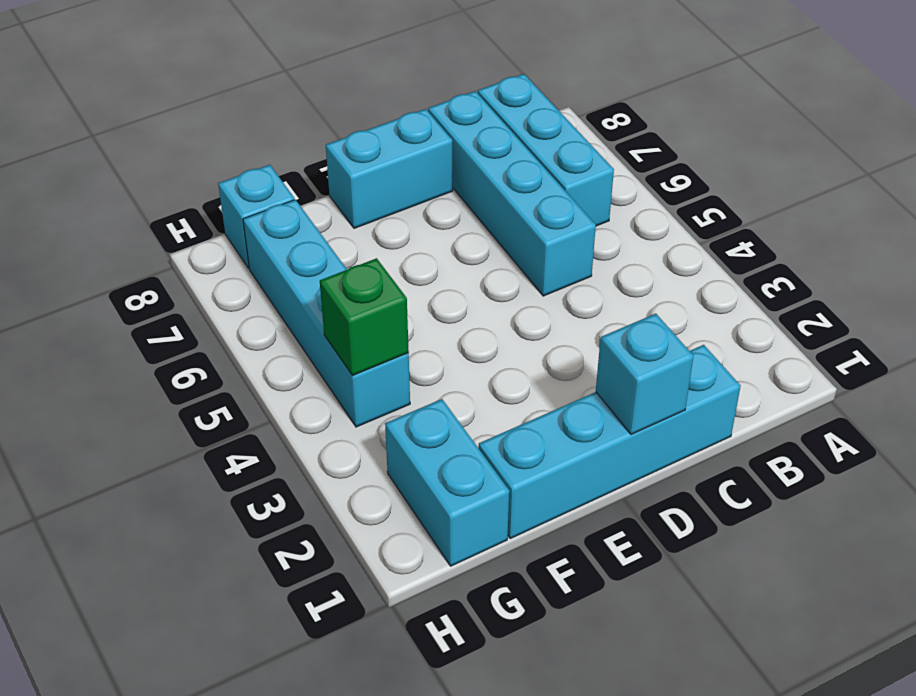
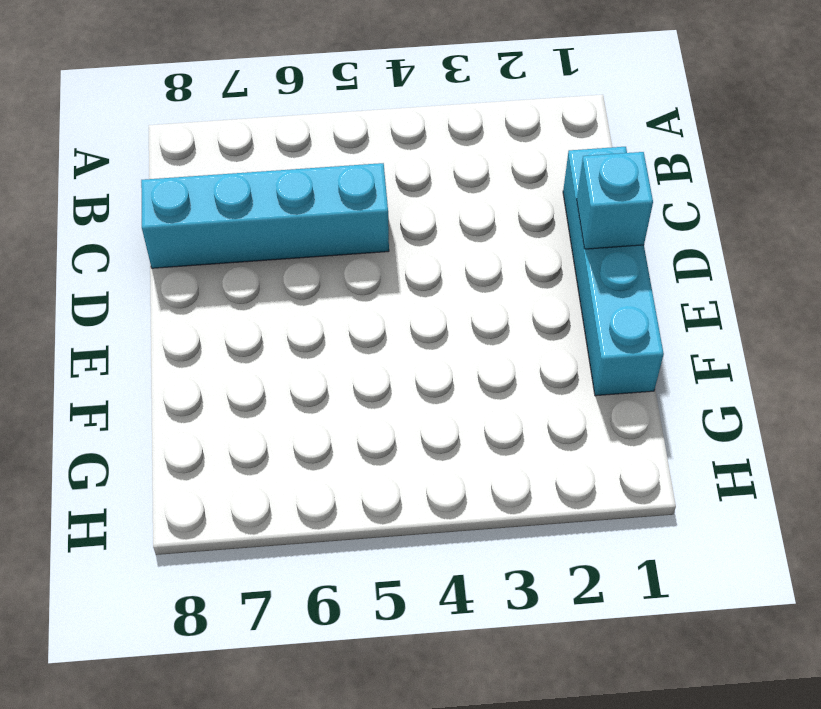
none -> cyan 1x3 brick [478,74,614,226]
none -> cyan 1x2 brick [326,109,453,228]

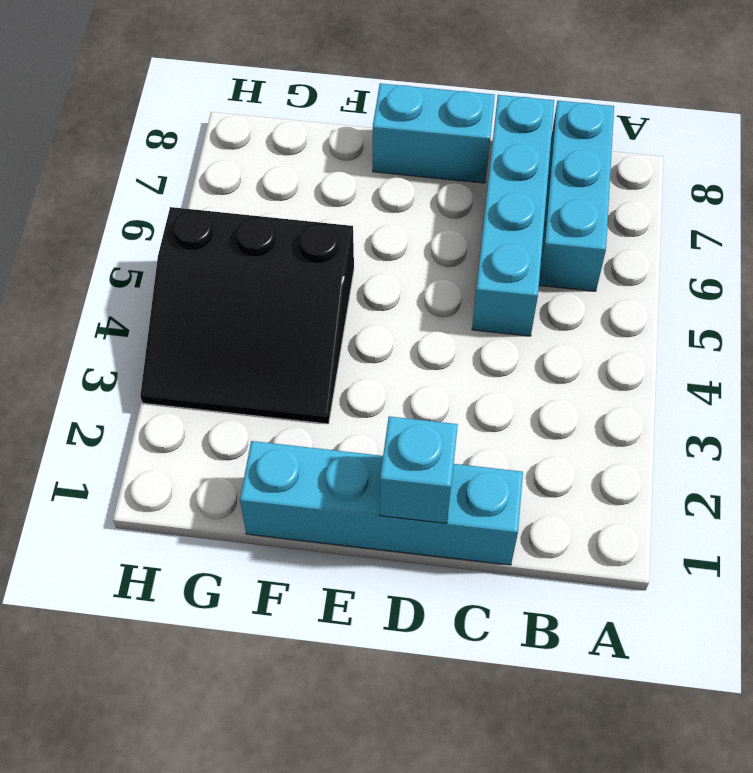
black 3x3 slope [140,207,354,424] -> cyan 1x4 brick [243,200,410,427]
none -> cyan 1x2 brick [385,399,509,566]
none -> cyan 1x1 brick [218,165,294,268]

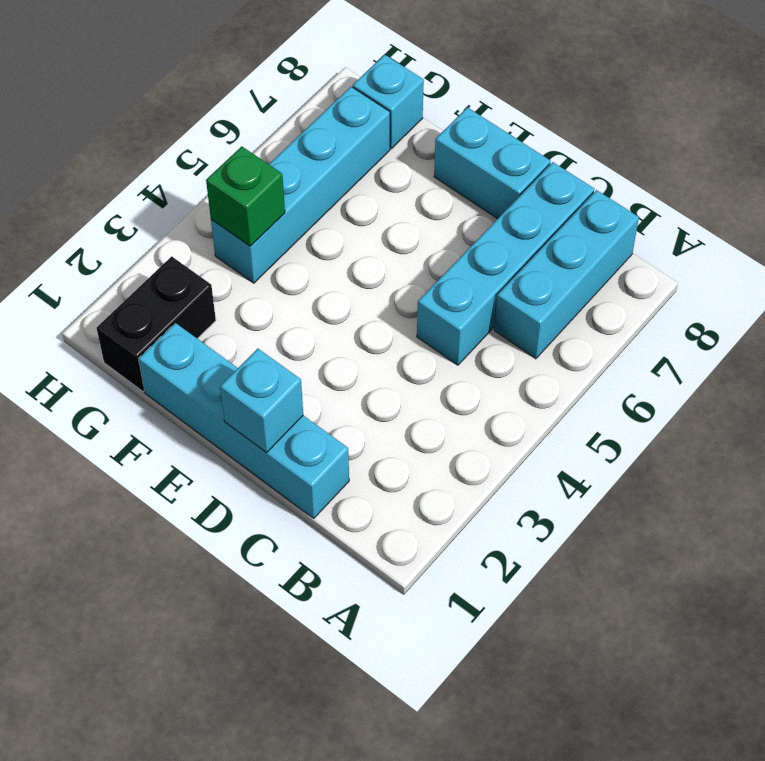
black 1x2 brick [97,256,216,391] -> cyan 1x2 brick [385,399,509,566]

